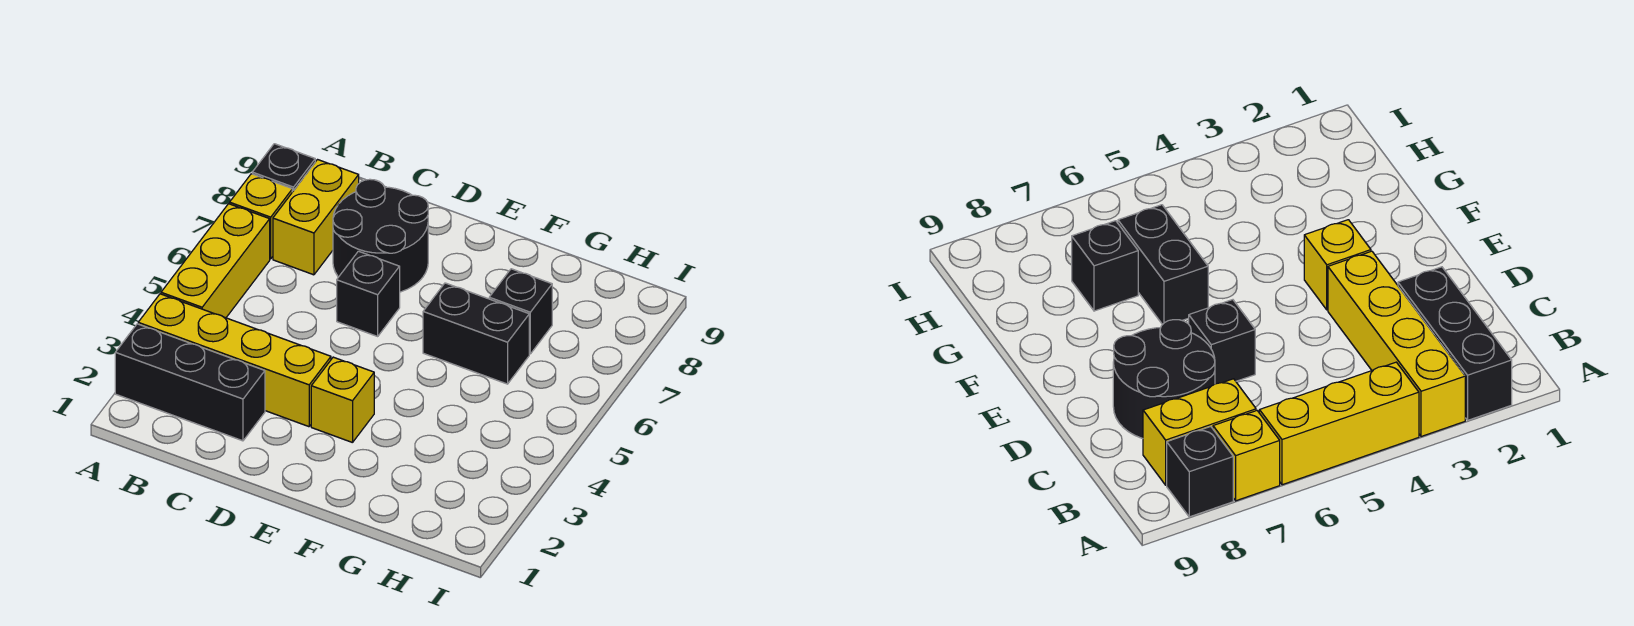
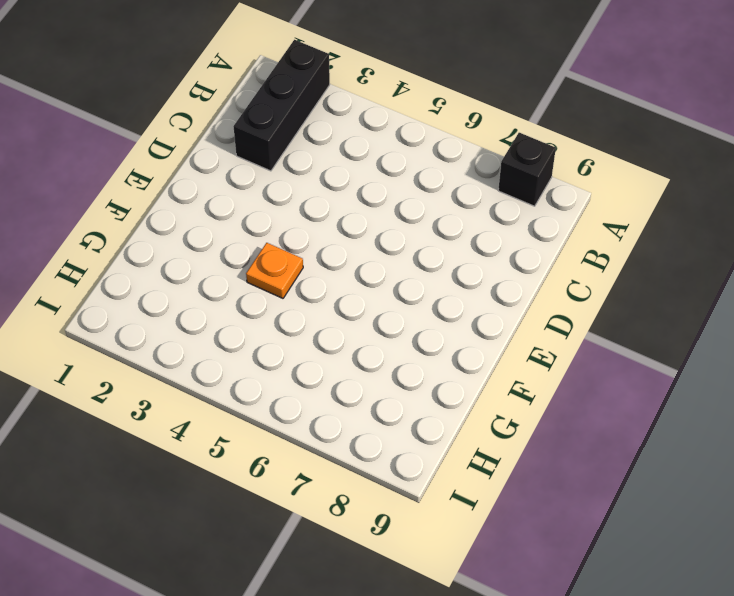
orange 1x1 plate [246,243,303,298] -> none
none -> yellow 1x4 brick [138,294,331,427]
none -> yellow 1x3 brick [161,204,270,318]

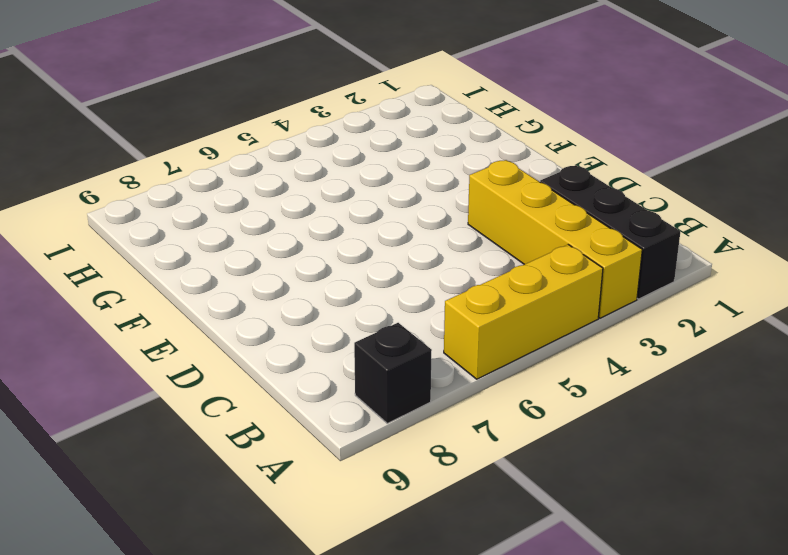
none -> yellow 1x1 brick [230,174,292,259]
none -> yellow 1x2 brick [273,160,359,275]

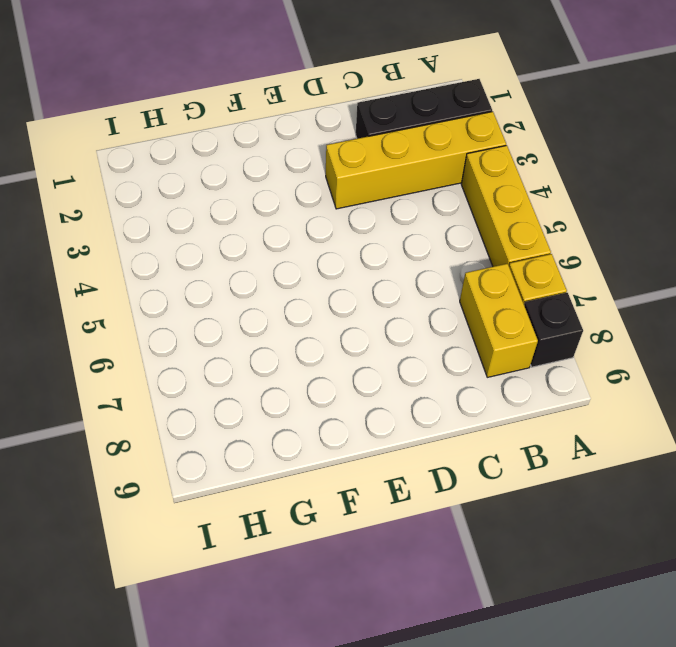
none -> black 2x2 round brick [333,179,428,292]
none -> black 1x1 brick [337,251,400,336]

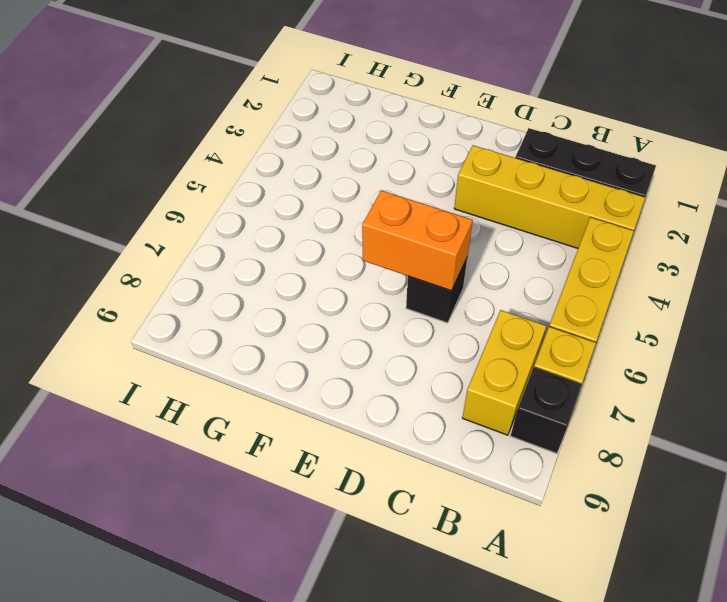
orange 1x2 brick [362,190,473,291] -> none
none -> black 2x2 round brick [333,179,428,292]
none -> yellow 1x1 brick [311,357,374,443]

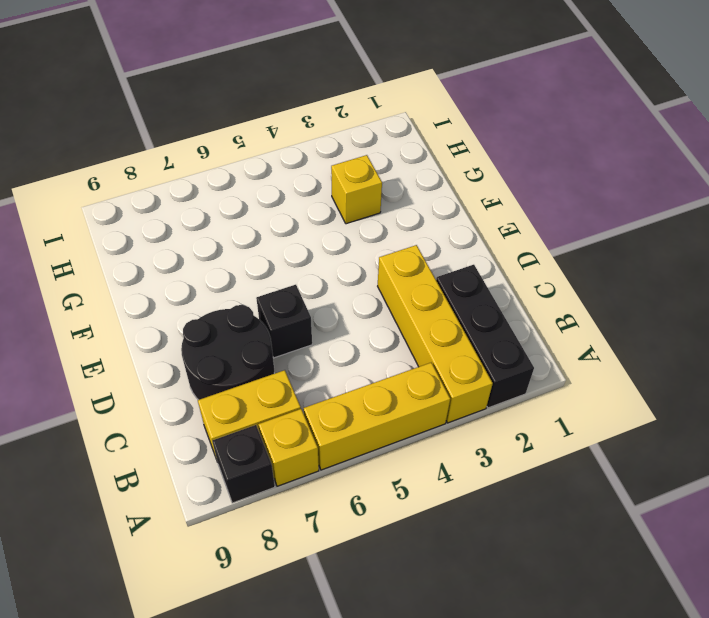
yellow 1x1 brick [331,155,382,224] -> yellow 1x1 brick moved to [311,357,374,443]
none -> black 1x2 brick [423,283,529,384]
none -> black 1x1 brick [489,269,552,354]

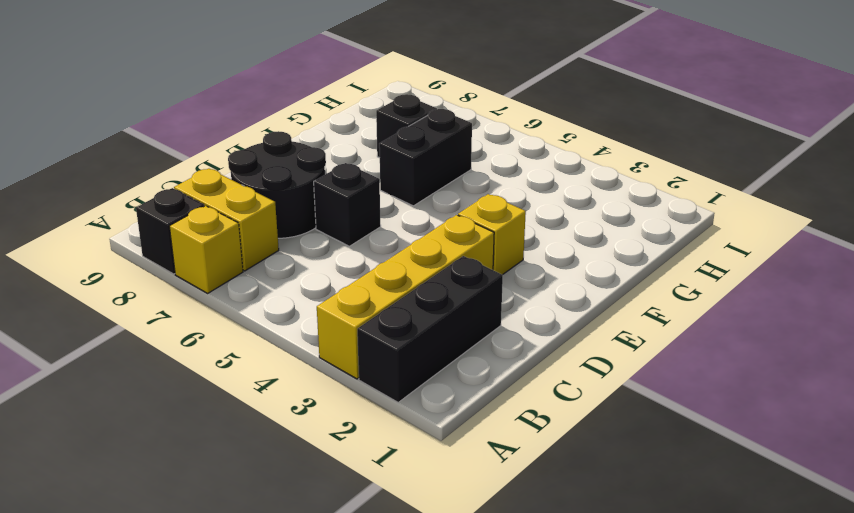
none -> yellow 1x3 brick [161,204,270,318]

